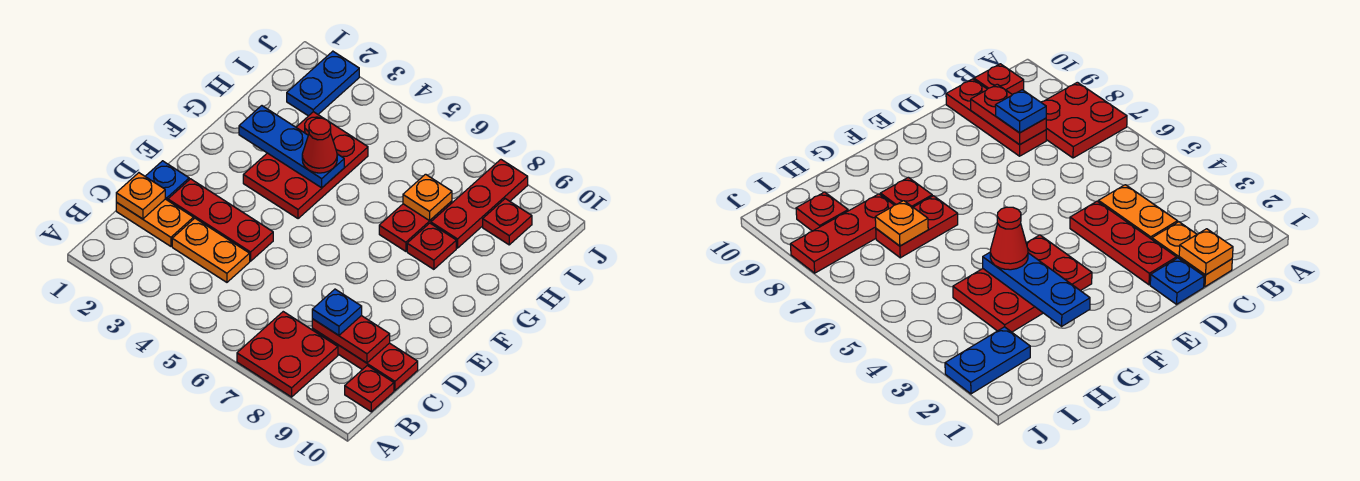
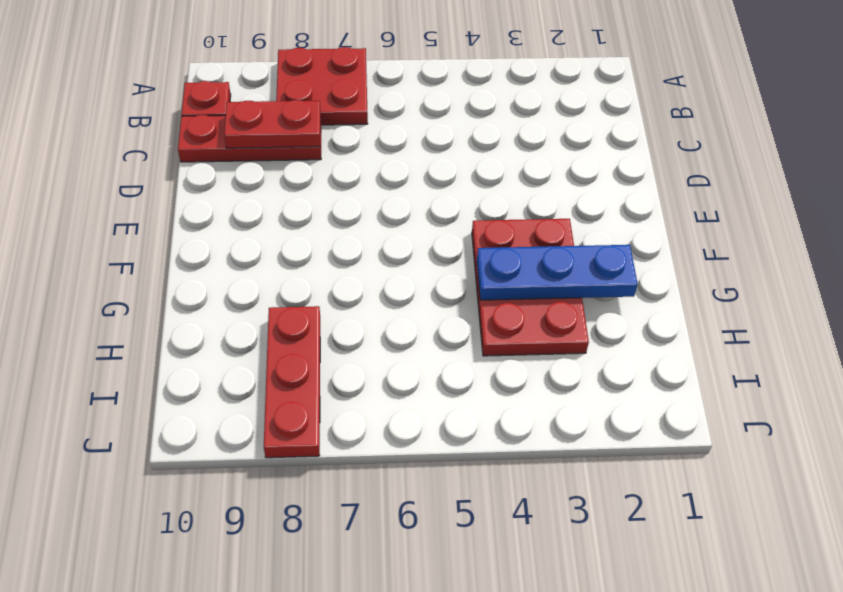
none -> orange 1x2 plate [116,199,194,246]
none -> orange 1x2 plate [172,218,250,282]
none -> blue 1x1 plate [145,161,189,200]

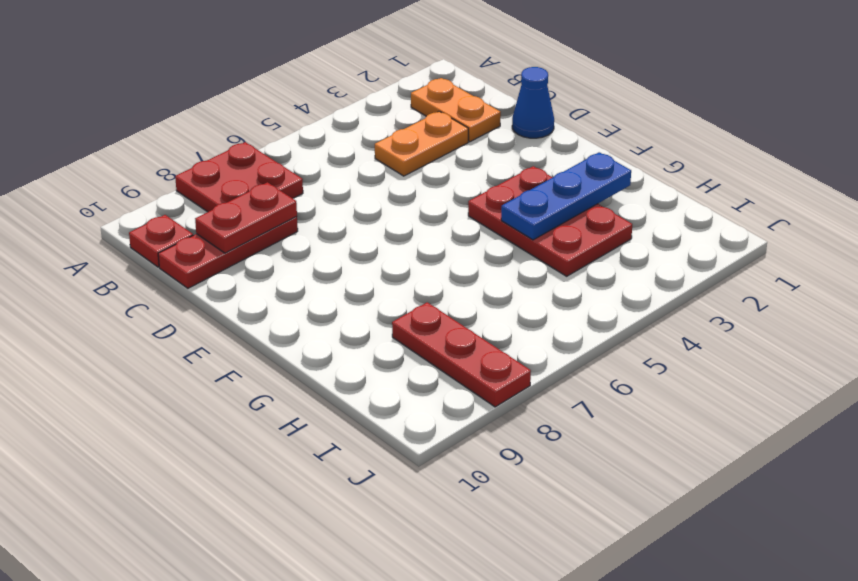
orange 1x2 plate [411,78,501,142] -> orange 1x2 plate turned to [116,199,194,246]
blue 1x1 cone [512,67,554,138] -> blue 1x1 plate [145,161,189,200]
none -> red 1x3 plate [168,179,273,261]
none -> red 1x2 plate [379,201,452,251]
none -> red 1x1 plate [407,223,456,269]

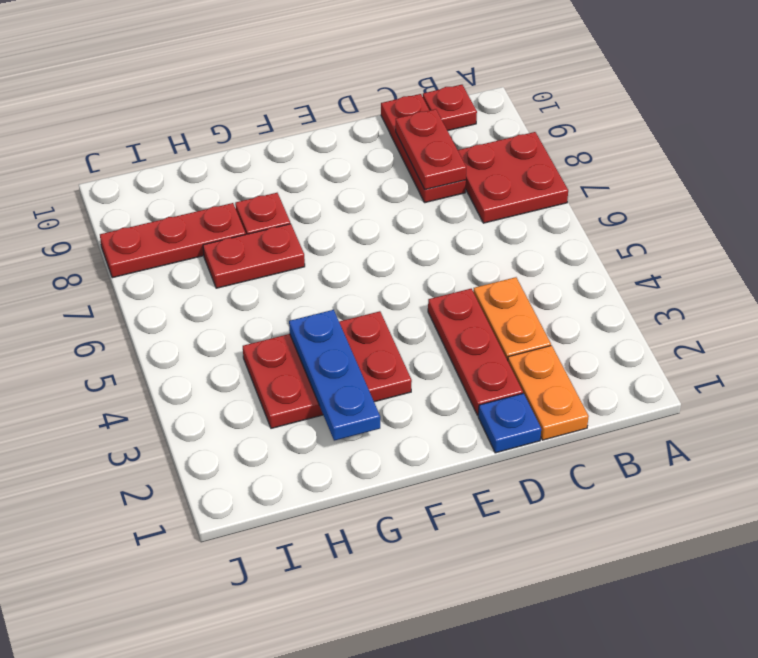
none -> blue 1x2 plate [287,51,359,116]
none -> red 1x1 plate [483,199,532,245]
none -> orange 1x1 plate [116,173,165,219]

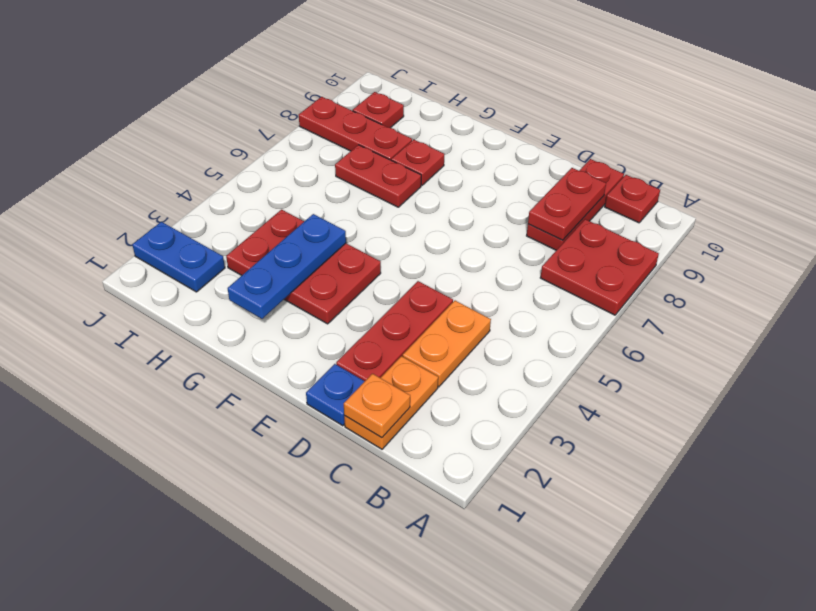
none -> orange 1x1 plate [403,174,452,221]
none -> blue 1x1 plate [312,289,362,335]
none -> red 1x1 cone [302,118,337,173]

